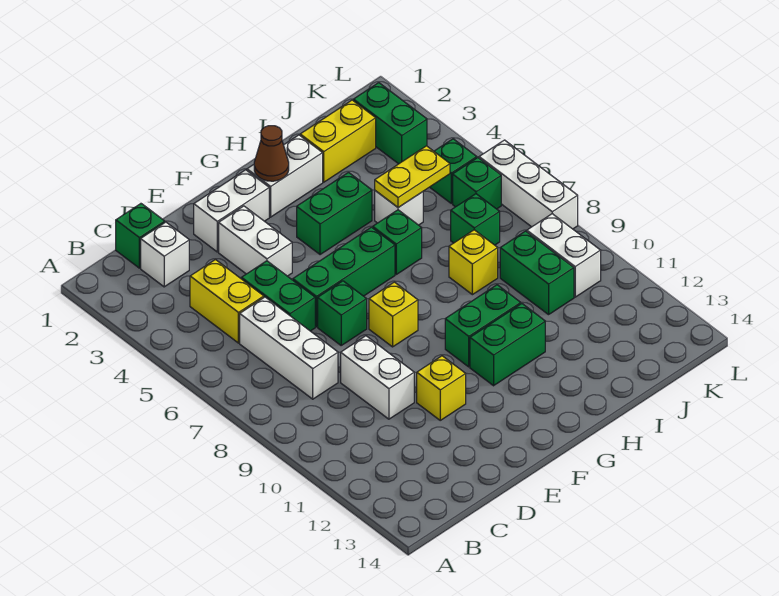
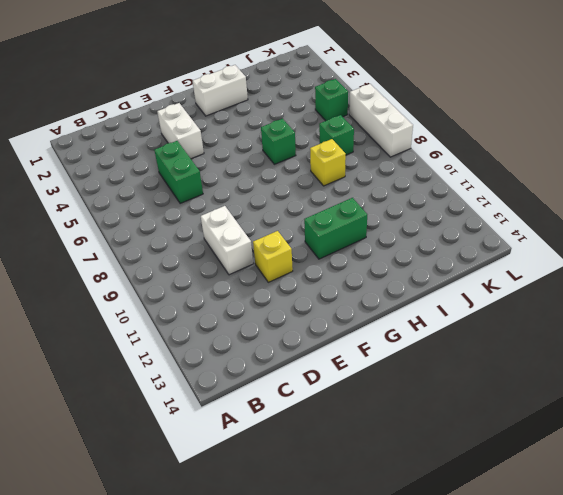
none -> green 1x1 brick [116,204,165,268]
none -> white 1x1 brick [141,222,189,287]
none -> yellow 1x2 brick [190,260,264,343]

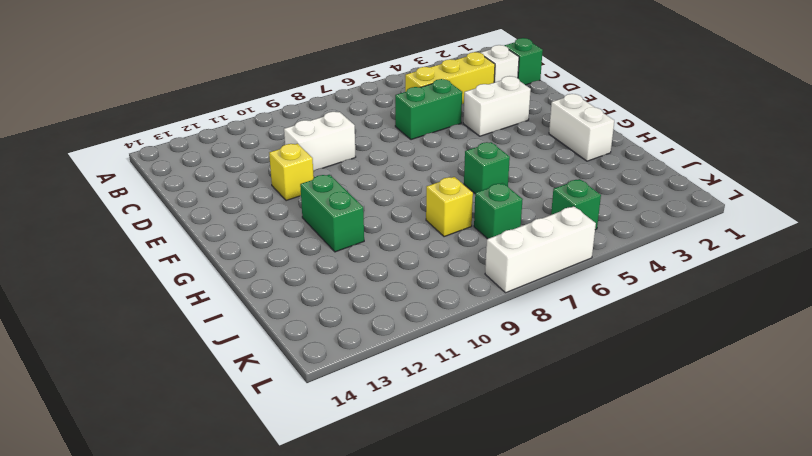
yellow 1x3 brick [405,52,495,104] -> yellow 1x2 brick [190,260,264,343]
none -> white 1x3 brick [240,297,338,399]
none -> white 1x2 brick [194,170,269,252]
none -> green 1x3 brick [293,227,395,327]

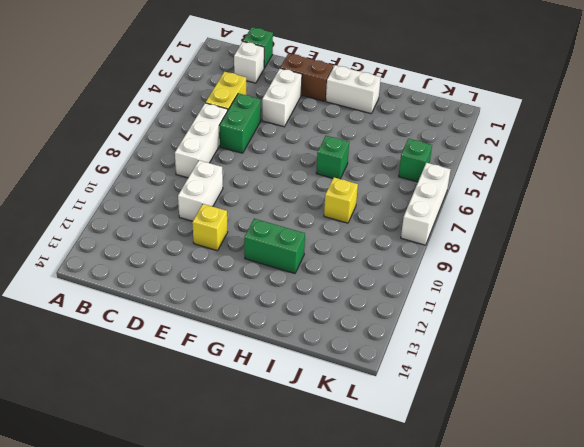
brown 1x2 brick [280,53,334,101] -> white 1x2 brick [194,170,269,252]
none -> green 1x3 brick [293,227,395,327]
none -> green 1x1 brick [318,281,367,345]
none -> yellow 1x1 brick [369,282,418,347]

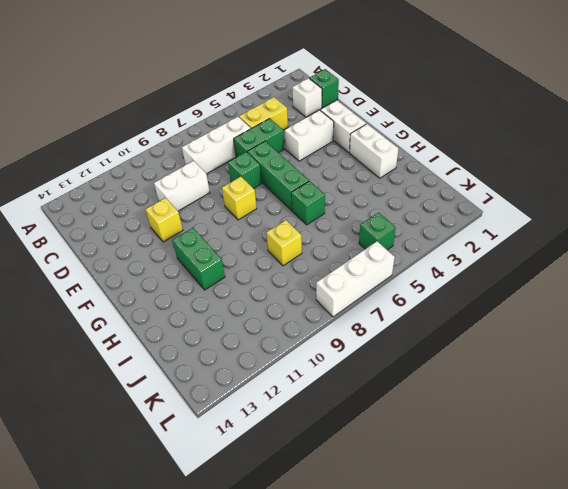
none -> green 1x2 brick [297,172,372,255]
none -> green 1x2 brick [445,285,521,367]
none -> yellow 1x2 brick [300,100,376,182]

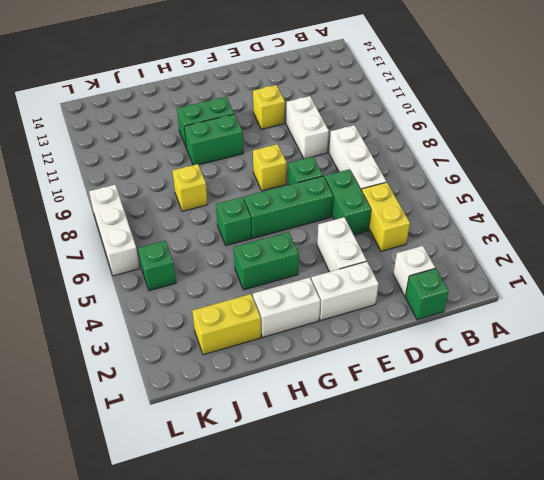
none -> white 1x1 brick [375,191,423,225]
none -> green 1x1 brick [451,194,500,245]
none -> green 1x2 brick [500,231,574,315]

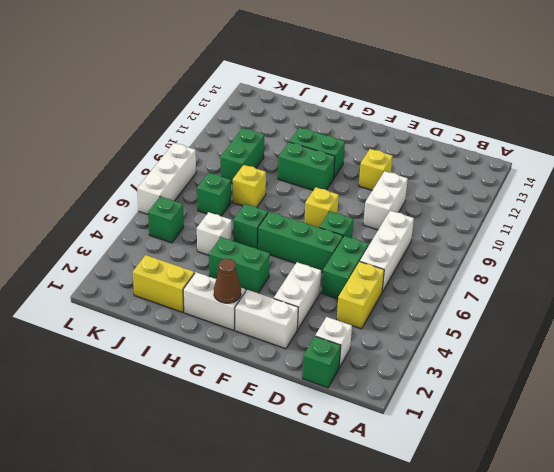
none -> green 1x2 brick [353,83,427,164]
none -> green 1x1 brick [453,158,501,209]
none -> white 1x2 brick [527,214,601,297]

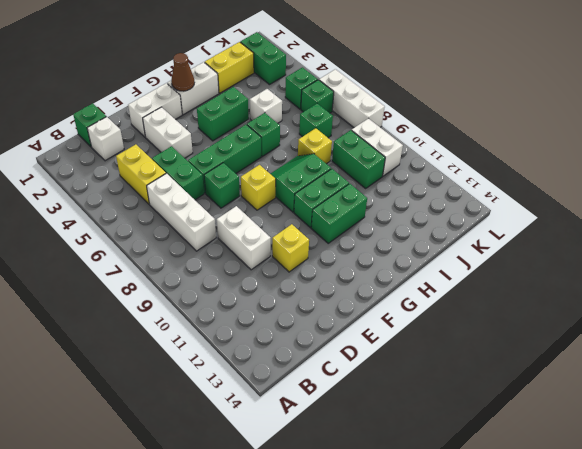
green 2x2 slope [271,154,331,212] -> none
none -> yellow 1x2 plate [375,146,450,208]

